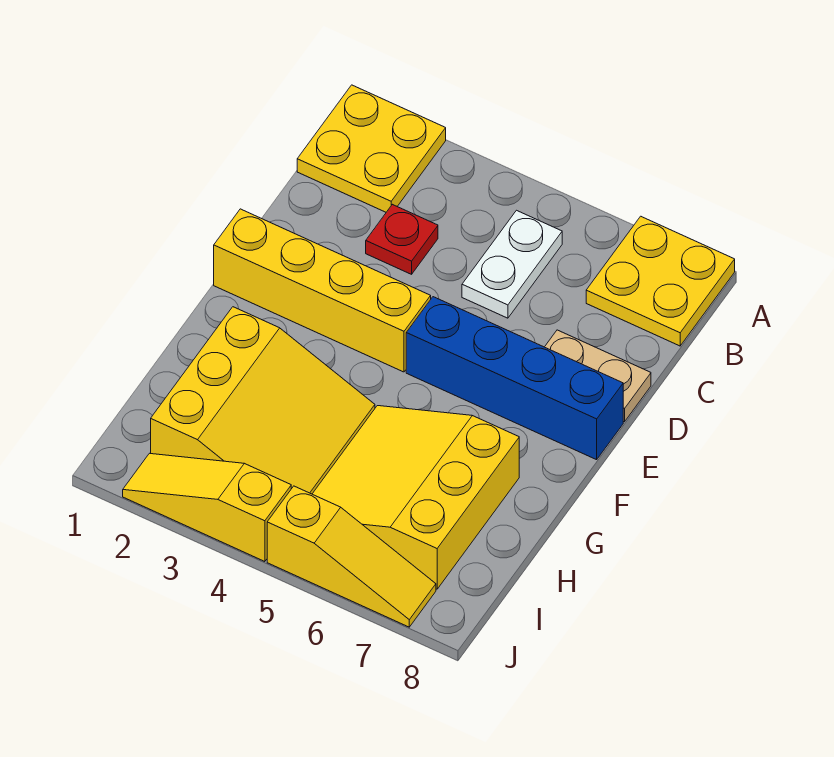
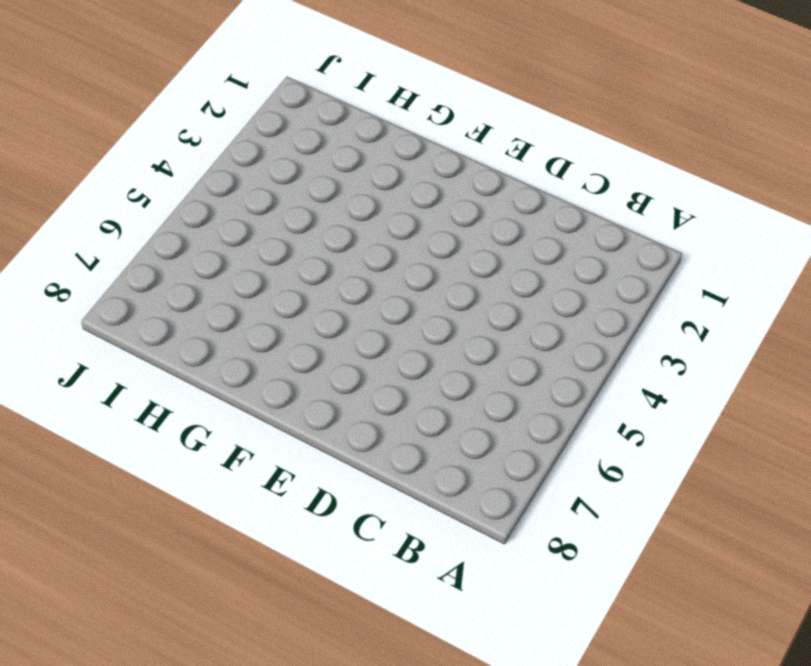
none -> yellow 2x2 plate [297,85,446,212]
none -> yellow 2x2 plate [586,216,735,346]

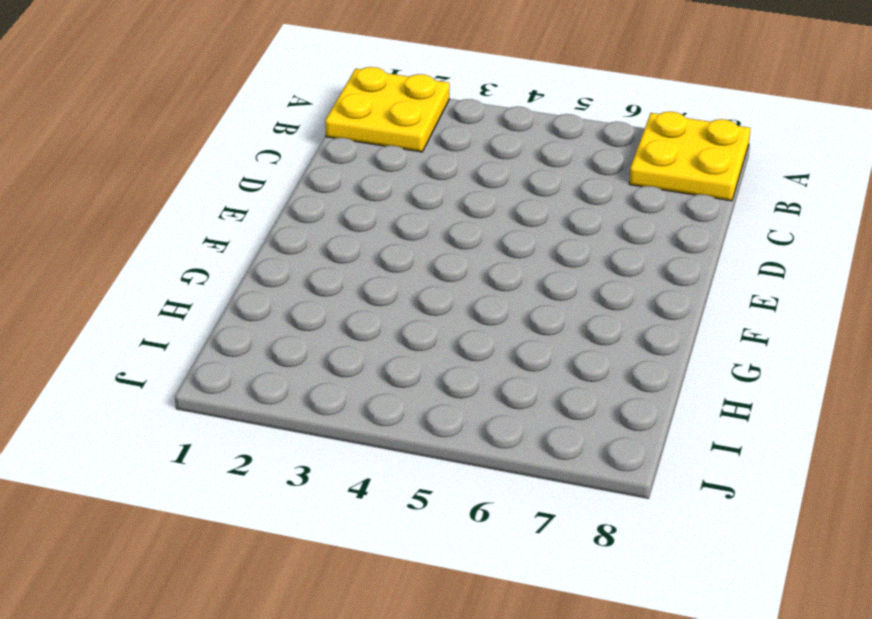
none -> white 1x2 plate [462,210,562,318]
none -> red 1x1 plate [366,204,438,274]

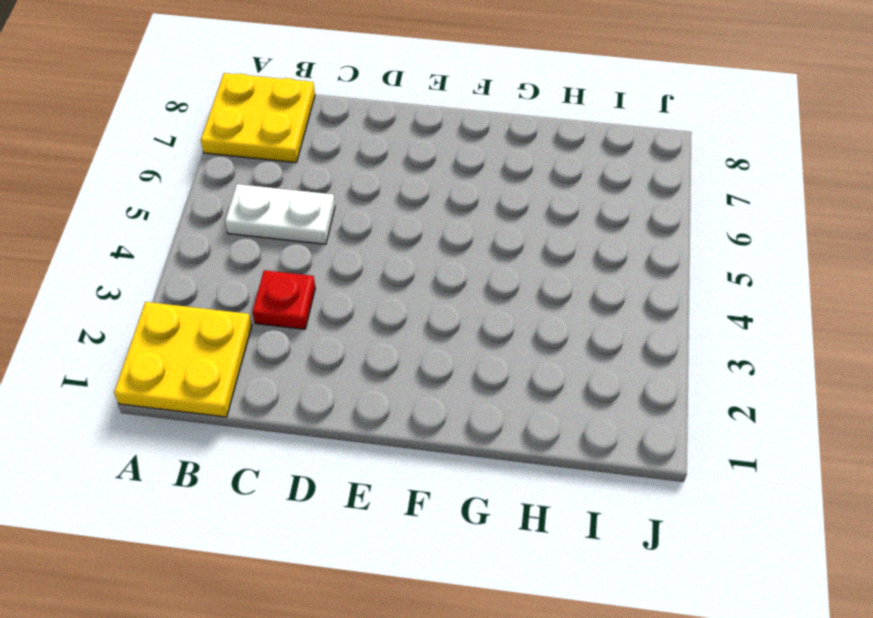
none -> tan 1x2 plate [545,330,651,422]
none -> yellow 1x4 brick [214,209,431,372]

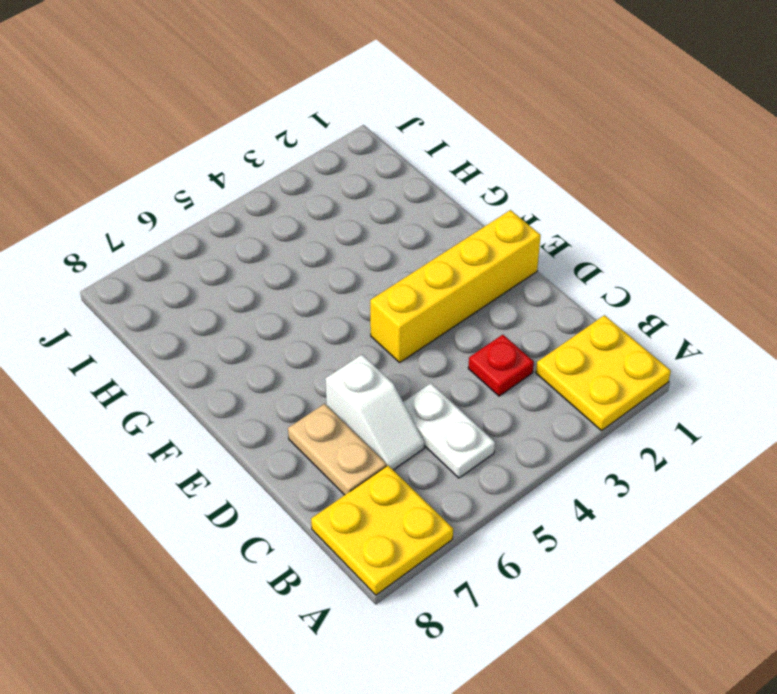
white 1x2 slope [325,355,424,470] -> none
tan 1x2 plate [288,404,386,495] -> tan 1x2 plate turned to [545,330,651,422]
none -> blue 1x4 brick [406,297,623,460]
none -> yellow 3x3 slope [151,307,375,494]

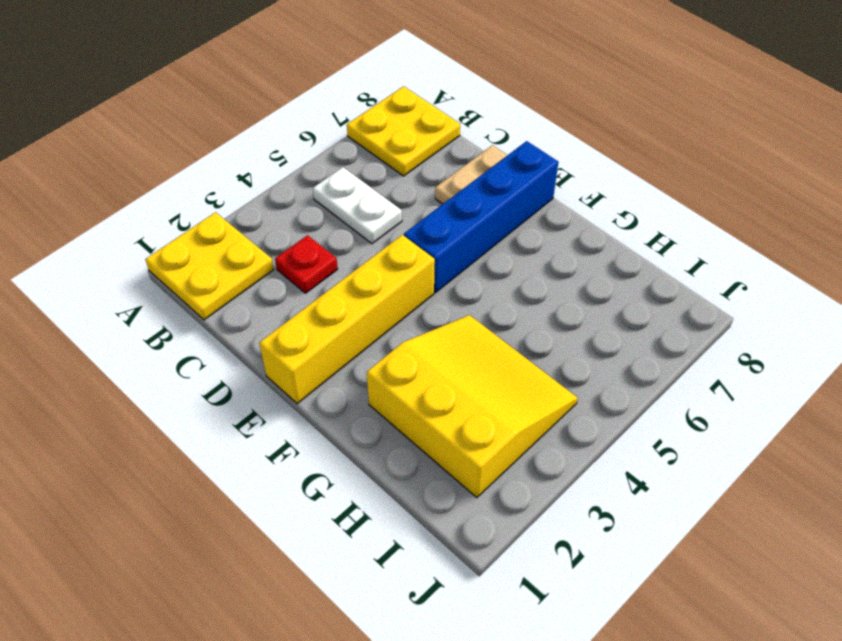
none -> yellow 3x3 slope [313,406,519,589]
none -> yellow 1x3 slope [123,453,291,562]

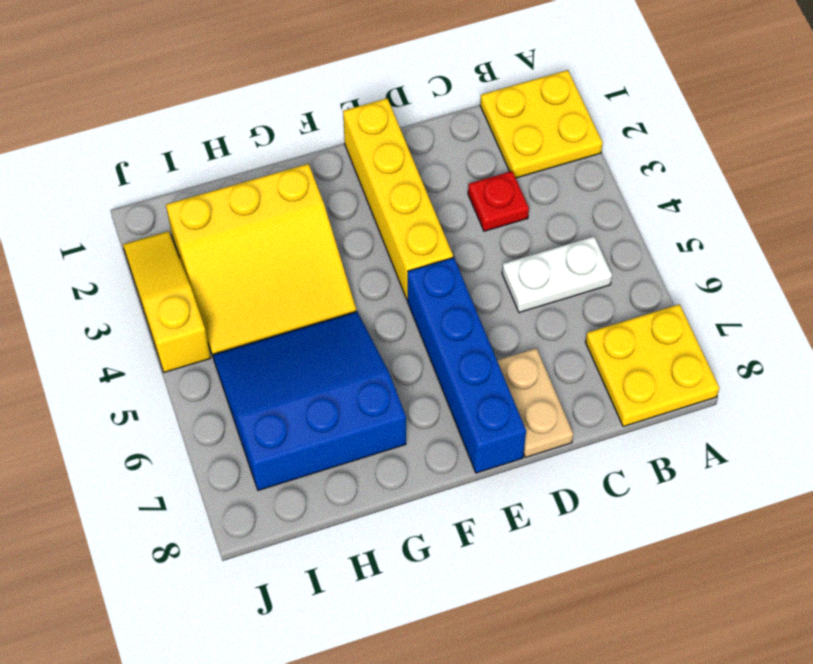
blue 3x3 slope [213,311,406,490] -> yellow 3x3 slope [313,406,519,589]
none -> yellow 1x3 slope [267,486,436,627]

